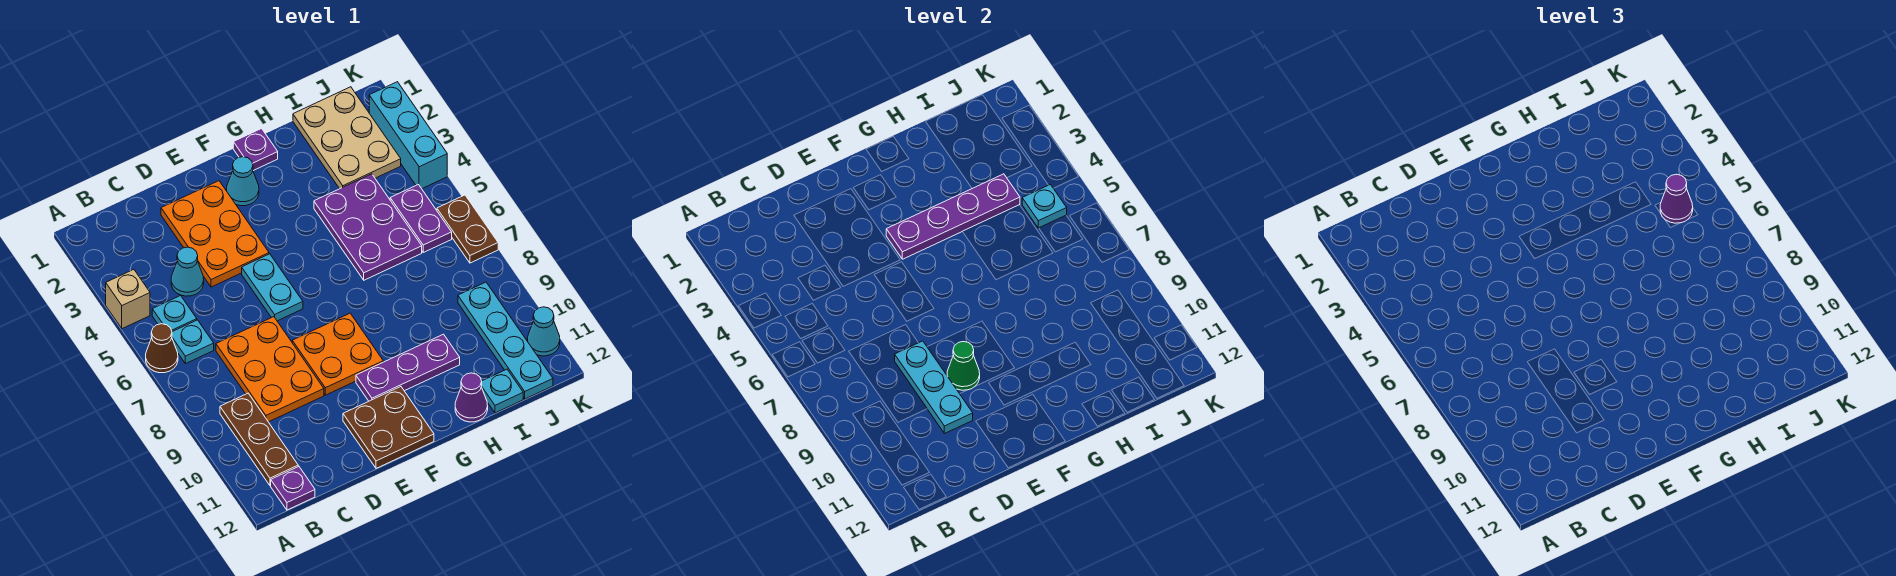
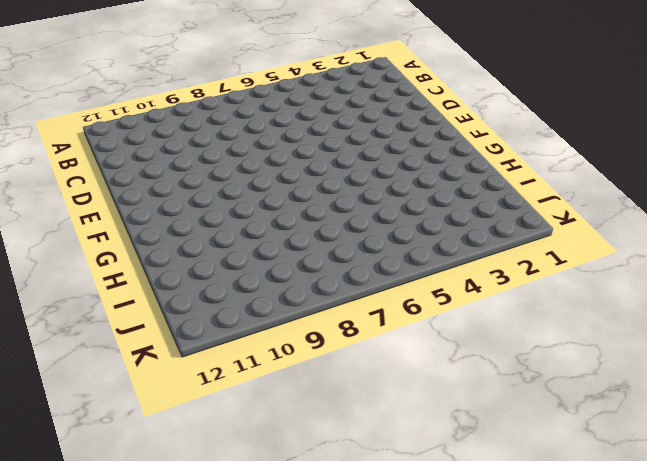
none -> tan 1x1 brick [106,270,150,329]
none -> brown 1x1 cone [146,324,178,373]
none -> cyan 1x1 plate [152,296,197,332]

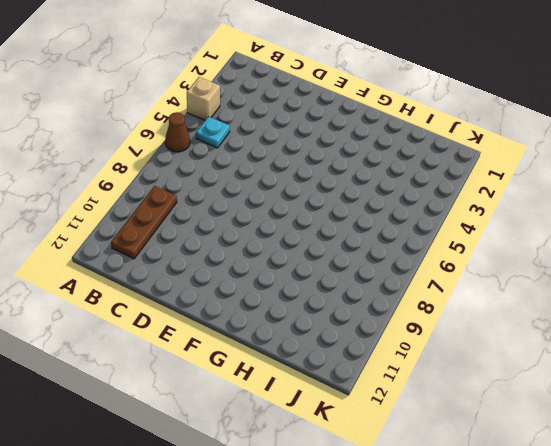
none -> cyan 1x1 plate [172,320,214,364]
none -> purple 1x1 plate [271,466,315,510]
none -> cyan 1x1 cone [171,247,204,296]

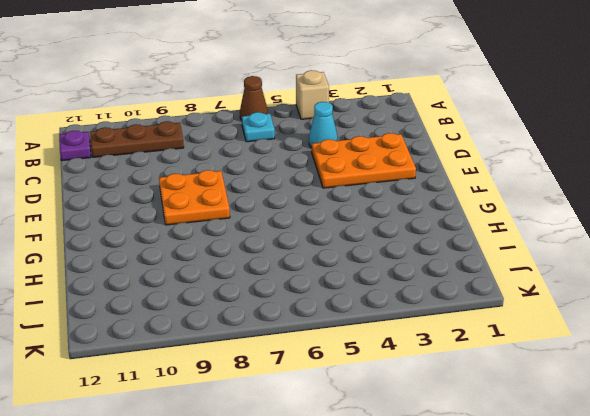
none -> cyan 1x1 plate [152,296,197,332]
none -> orange 2x3 plate [216,317,324,422]
none -> cyan 1x2 plate [242,254,303,321]

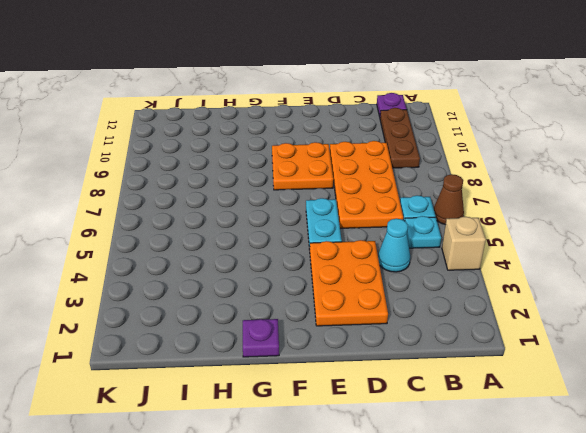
orange 2x4 plate [330,141,403,228] -> orange 2x3 plate [216,317,324,422]
none -> brown 2x2 plate [343,387,434,468]
none -> cyan 1x1 cone [227,157,259,206]
none -> purple 1x3 plate [356,334,460,401]

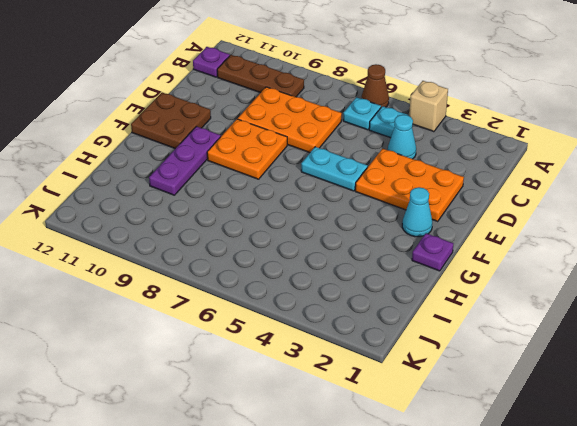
none -> purple 2x3 plate [314,174,422,280]
none -> purple 1x1 cone [455,373,488,422]
none -> tan 2x3 plate [293,87,401,189]

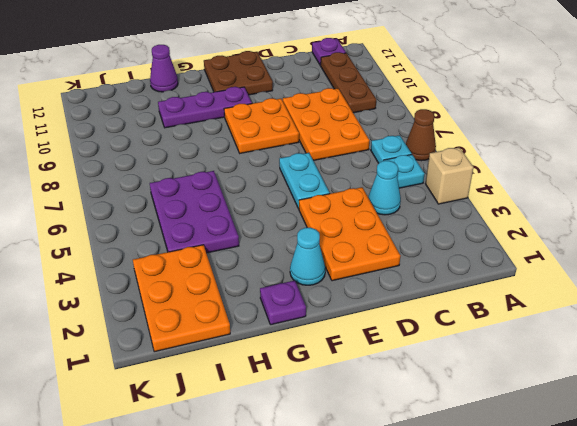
orange 2x3 plate [133,245,230,352] -> tan 2x3 plate [293,87,401,189]
none -> cyan 1x1 plate [481,369,523,413]
none -> purple 1x2 plate [390,185,452,252]
none -> cyan 1x4 plate [458,282,553,399]

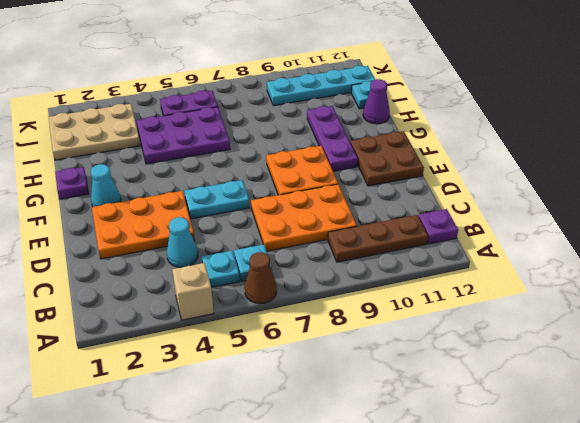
none -> cyan 1x3 brick [369,82,447,189]
none -> brown 1x2 plate [437,195,498,263]
none -> cyan 1x1 cone [527,307,560,356]

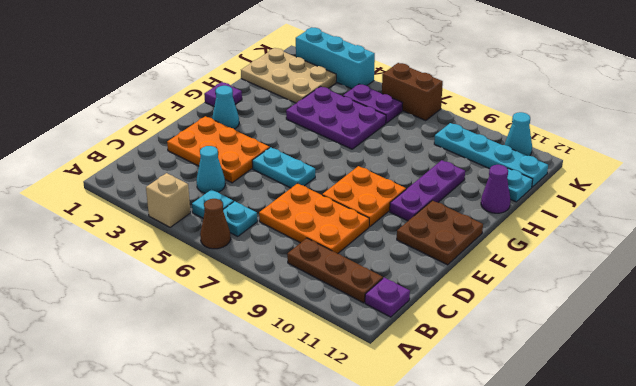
brown 1x2 brick [382,63,443,121] -> brown 1x2 plate [437,195,498,263]
none -> cyan 1x3 plate [895,341,973,434]
none -> green 1x1 cone [947,342,980,390]
none -> purple 1x4 plate [886,174,1020,259]

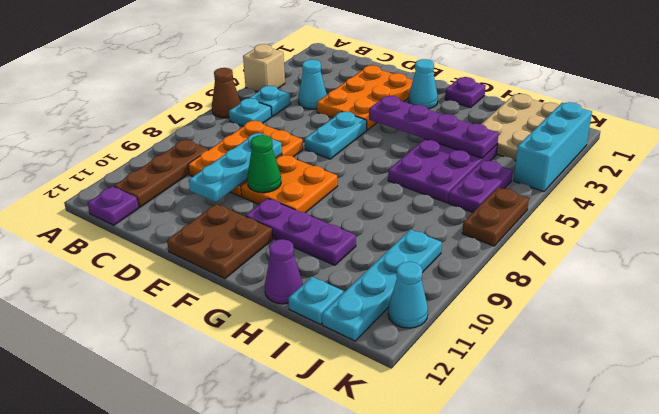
none -> cyan 1x1 plate [1022,185,1067,228]
none -> purple 1x1 cone [1660,174,1693,223]

